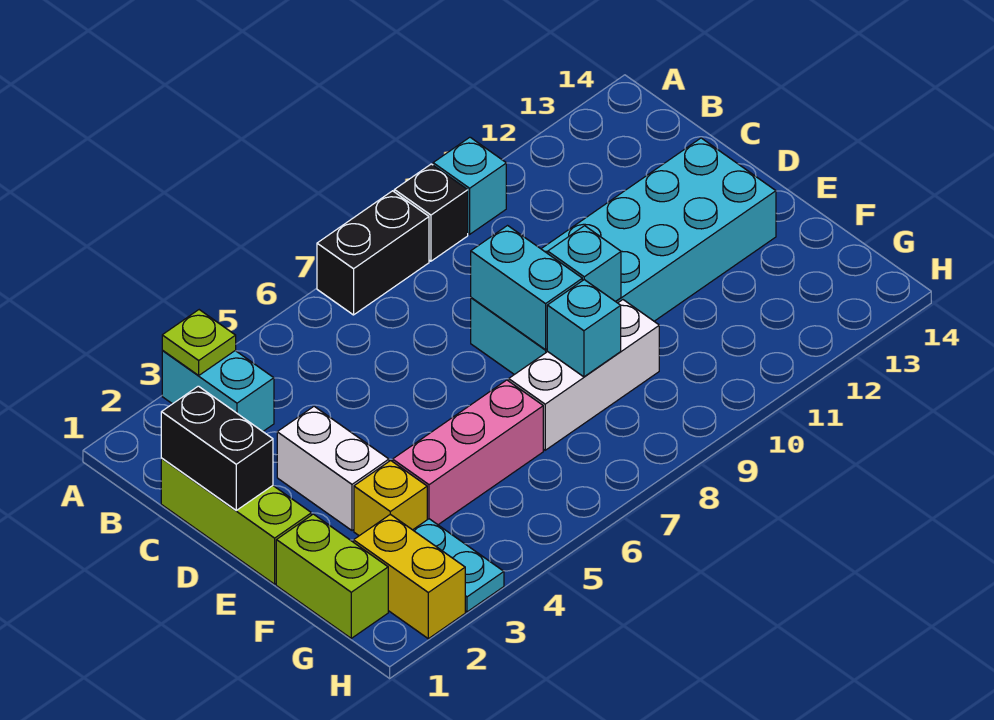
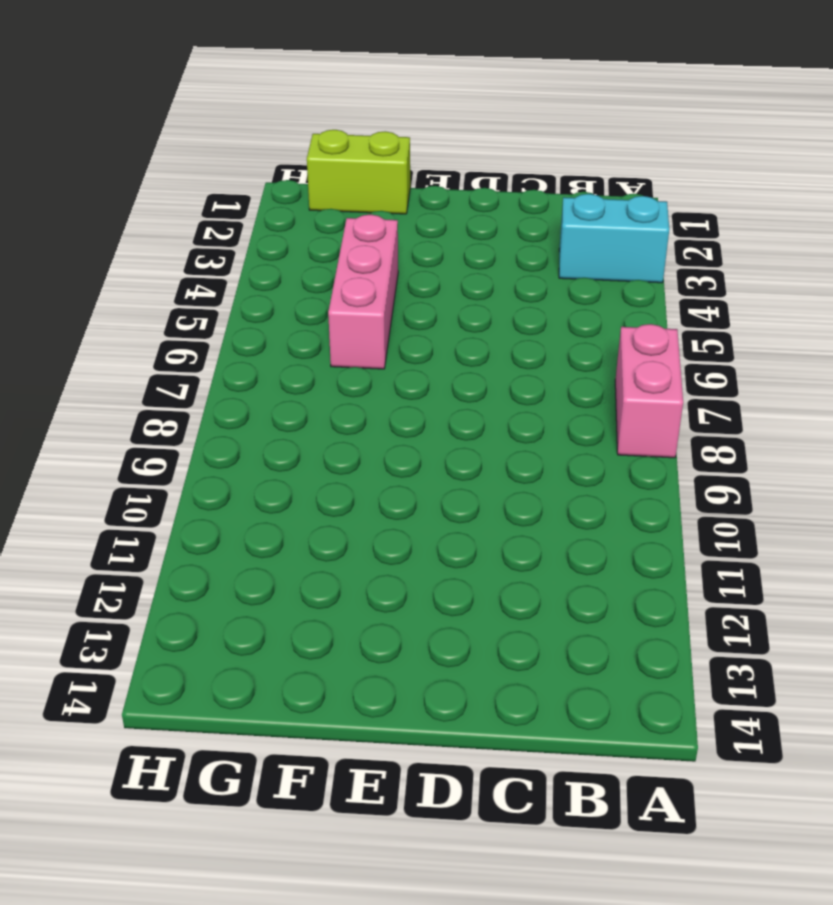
pink 1x2 brick [615,324,683,458] -> black 1x2 brick [317,191,429,315]
none -> black 1x1 brick [394,164,468,261]
none -> cyan 1x1 brick [433,137,506,234]
none -> lime 1x3 brick [161,458,311,584]

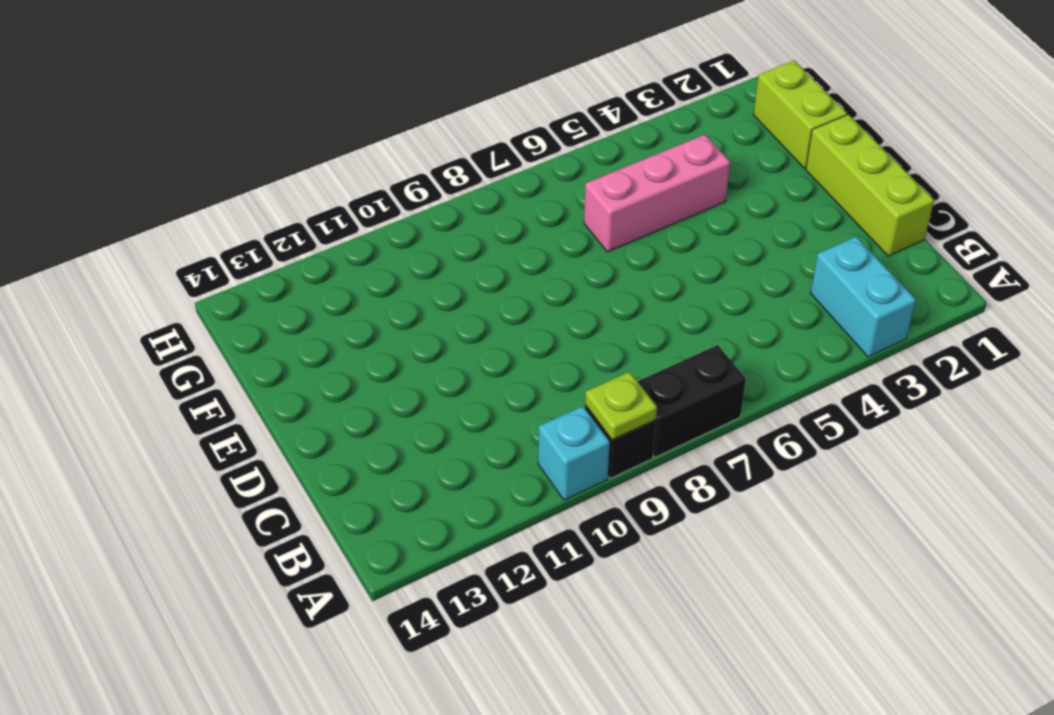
lime 1x1 plate [585,372,657,440] -> lime 1x1 plate moved to [162,310,236,375]
none -> white 1x2 brick [277,406,389,531]
none -> cyan 2x6 brick [471,138,776,375]
none -> yellow 1x1 brick [354,461,427,536]

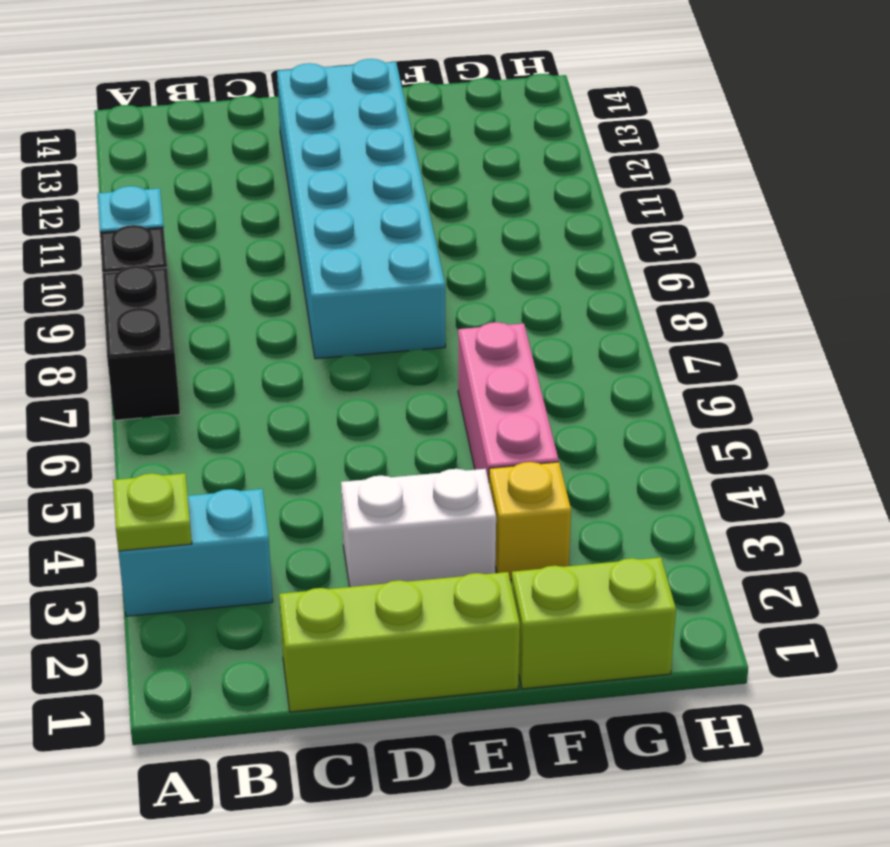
none -> white 1x3 brick [509,300,659,450]
none -> yellow 1x2 brick [354,514,465,639]
none -> cyan 1x2 plate [413,519,504,612]

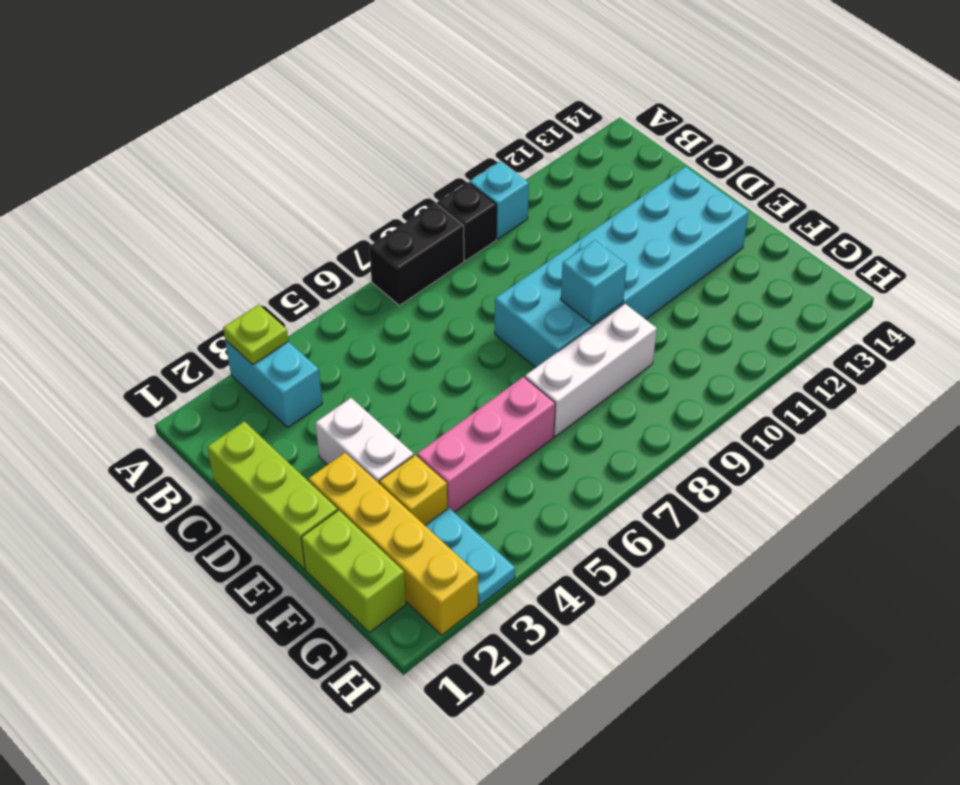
yellow 1x4 brick [309,453,478,635] -> yellow 1x2 brick [354,514,465,639]
none -> black 1x2 brick [161,386,273,510]
none -> cyan 1x2 brick [471,226,582,350]
none -> cyan 1x1 brick [547,280,621,377]

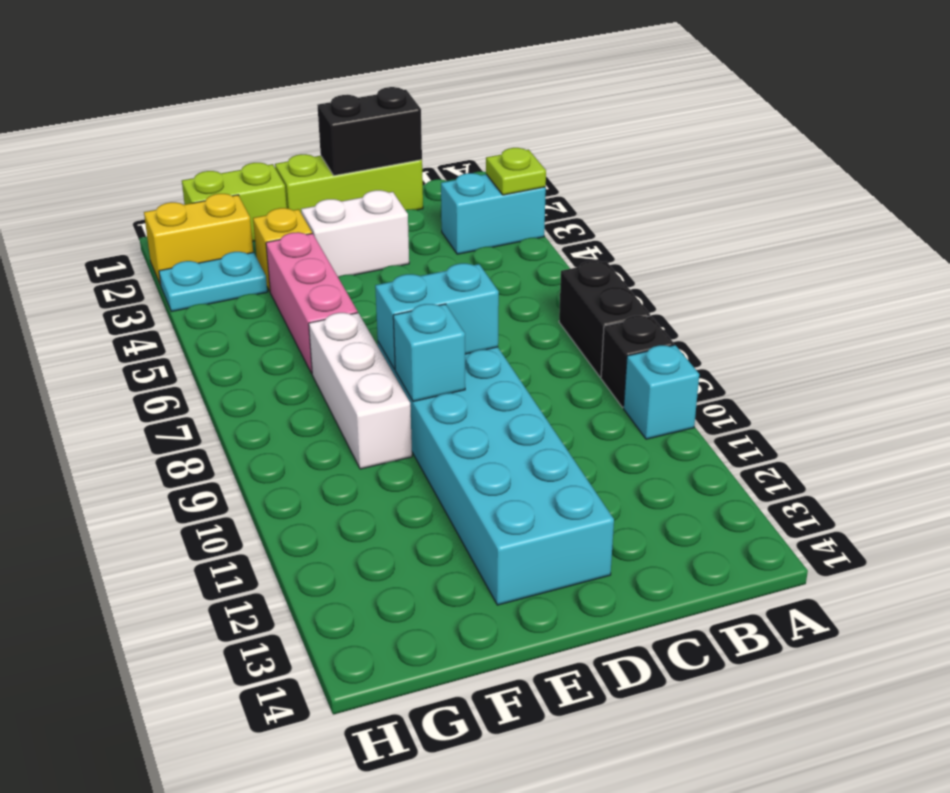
none -> cyan 1x1 brick [547,280,621,377]

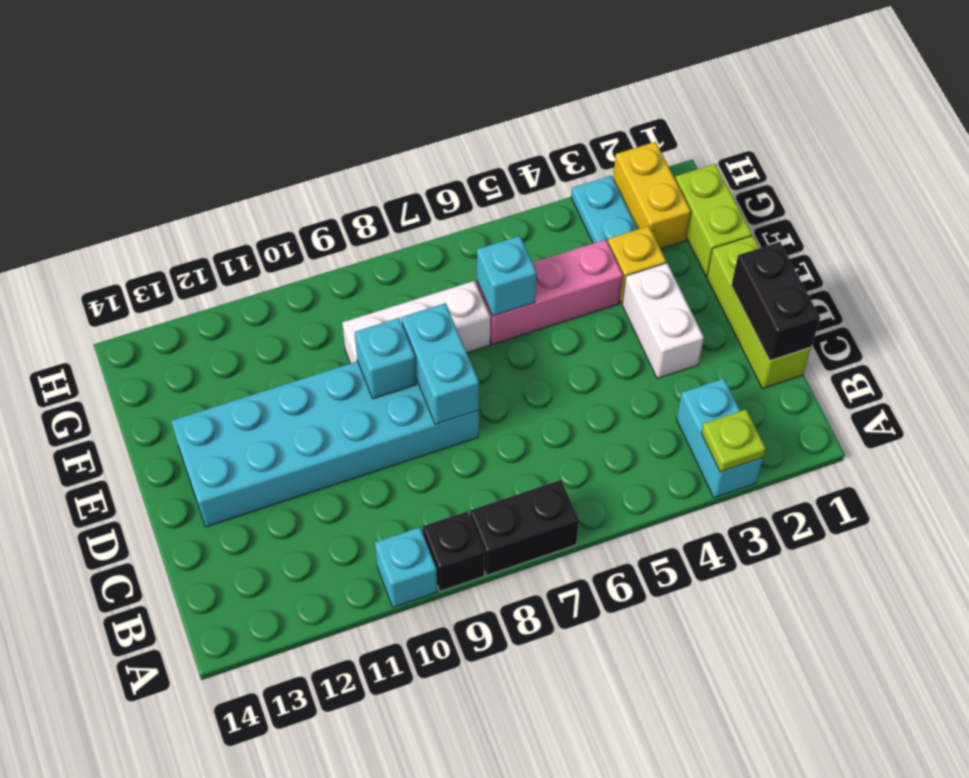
cyan 1x1 brick [477,236,537,316] -> cyan 1x1 brick moved to [547,280,621,377]

